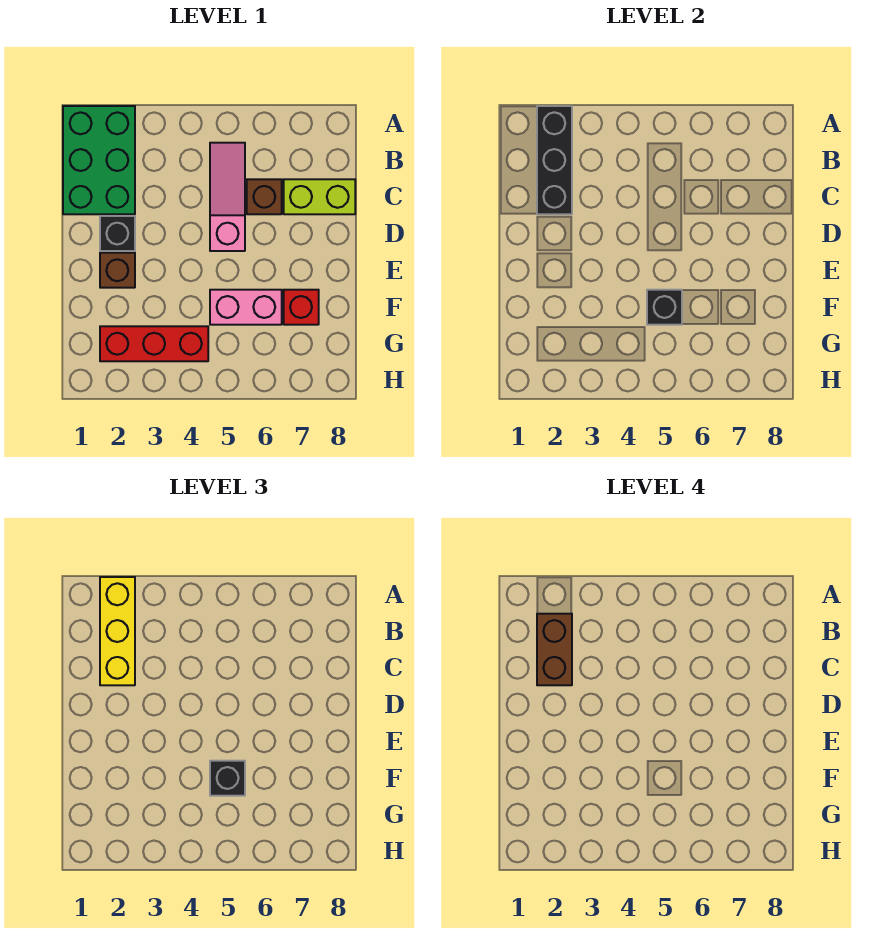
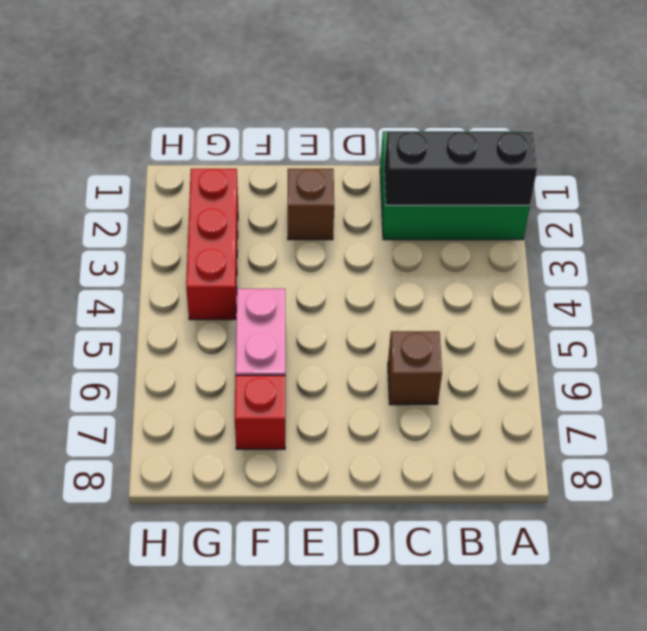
none -> pink 1x3 slope [210,143,245,251]
none -> lime 1x2 brick [284,179,355,214]
none -> black 1x1 brick [100,216,135,251]

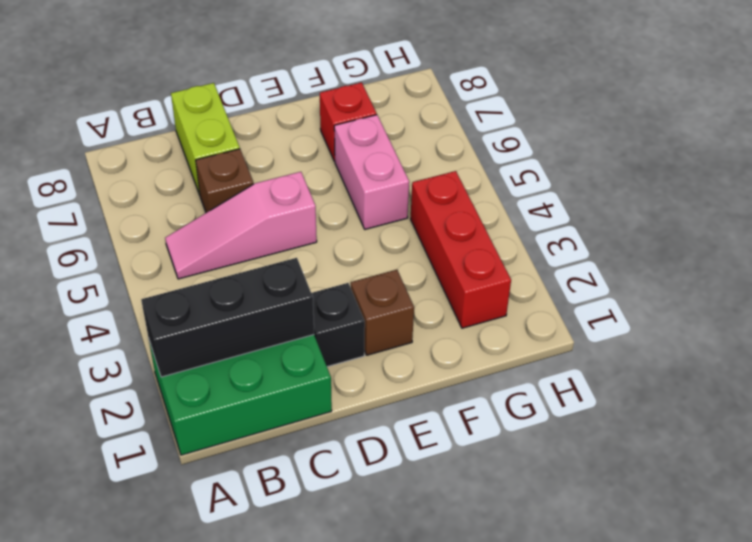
none -> black 1x1 brick [647,290,682,325]
none -> yellow 1x3 brick [100,577,135,685]
none -> black 1x1 brick [210,761,245,796]

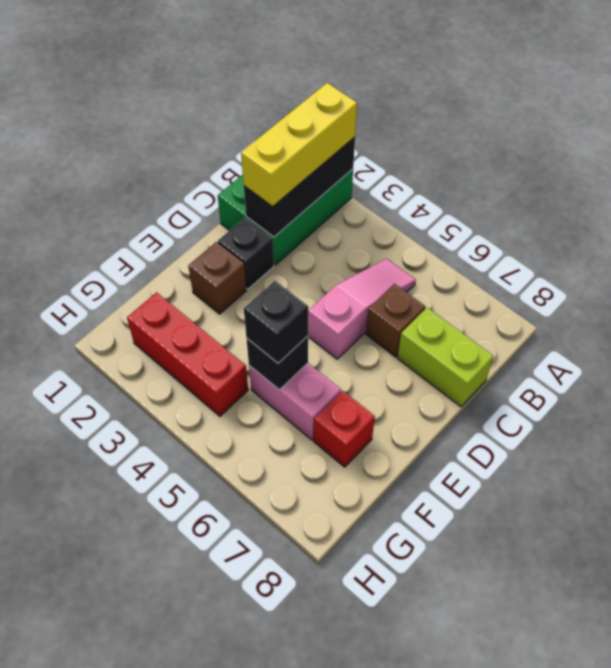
none -> brown 1x2 brick [537,614,572,685]

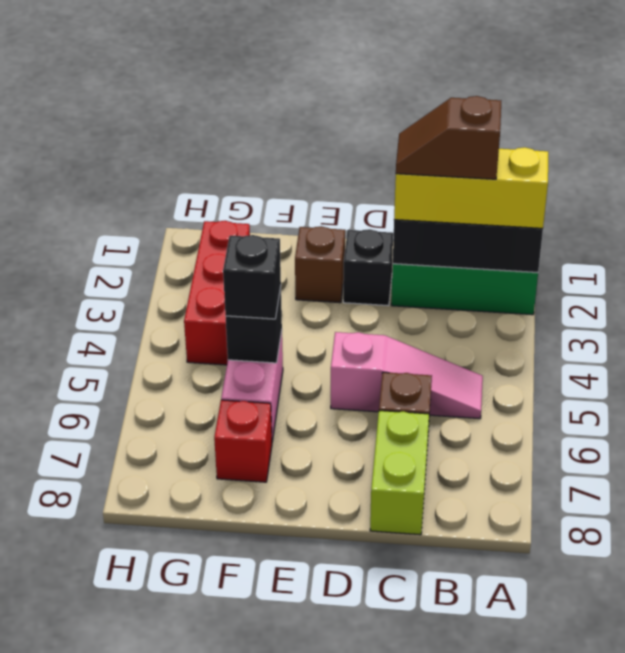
brown 1x2 slope [396,96,501,179] -> brown 1x2 brick [537,614,572,685]

